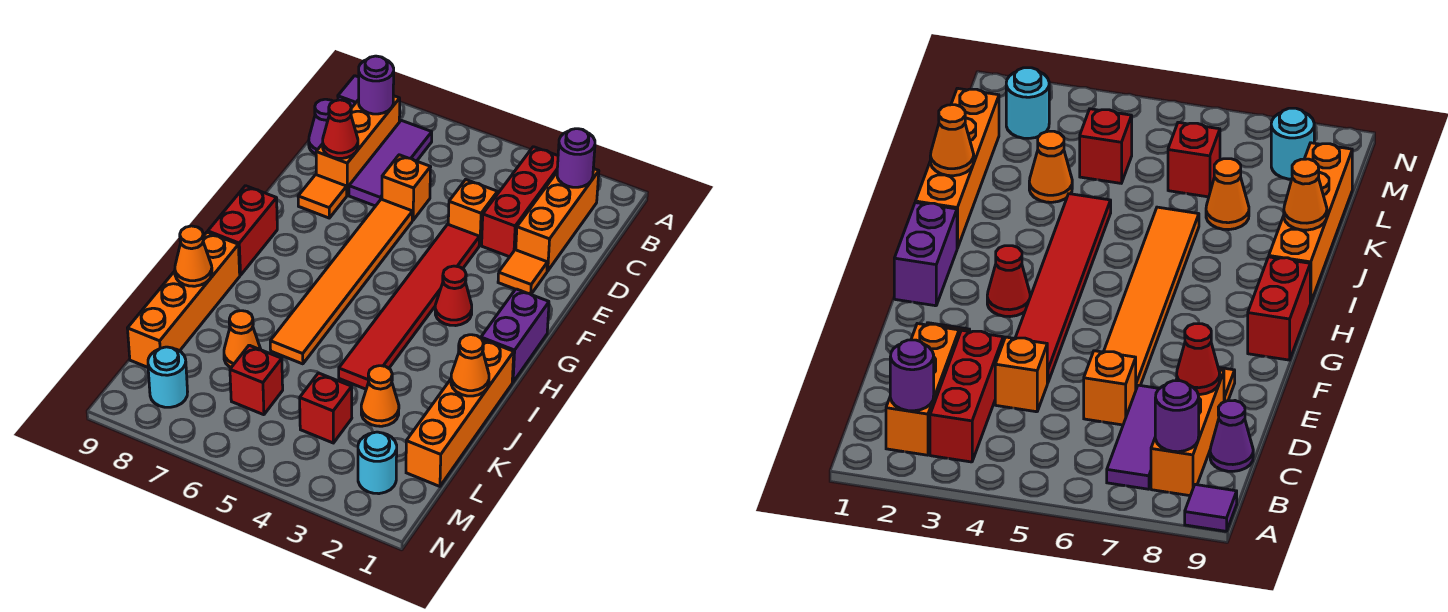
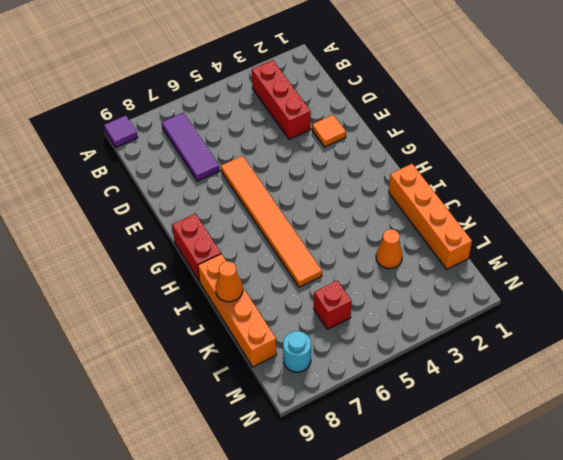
none -> orange 1x3 brick [516,169,599,271]
none -> orange 1x3 brick [316,96,400,195]
none -> purple 1x1 cone [309,99,333,154]

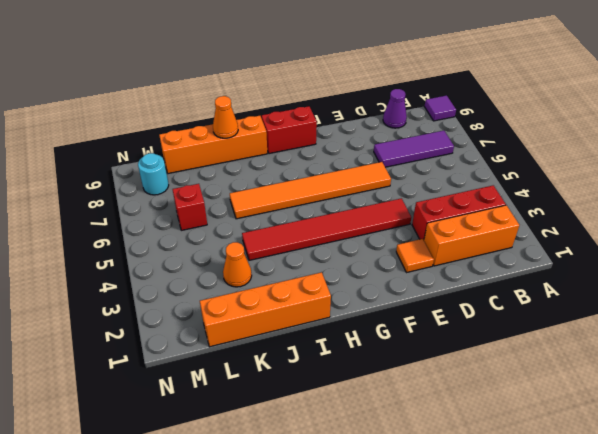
none -> orange 1x3 brick [316,96,400,195]
none -> orange 1x1 brick [448,180,498,245]
none -> orange 1x1 brick [382,155,431,220]

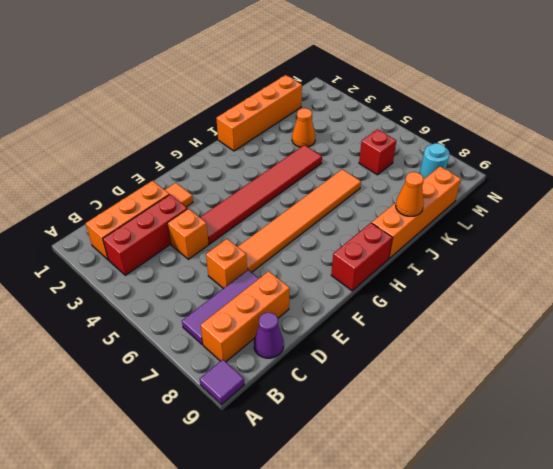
none -> orange 1x1 tile [298,175,347,218]
none -> purple 1x2 brick [481,289,549,382]
none -> red 1x1 cone [435,266,472,326]

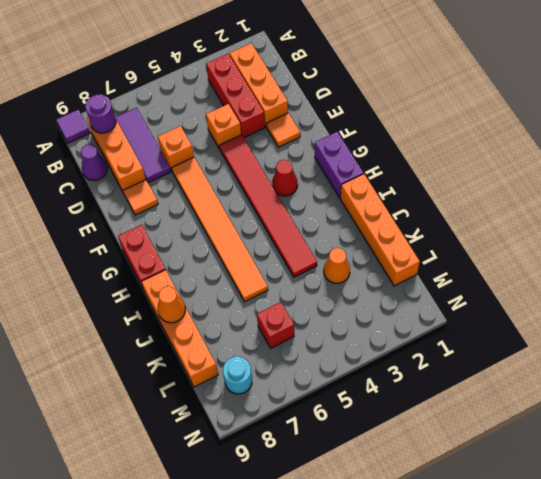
none -> orange 1x1 cone [224,311,261,367]
none -> red 1x1 brick [300,373,352,443]
none -> cyan 1x1 round brick [358,432,397,494]

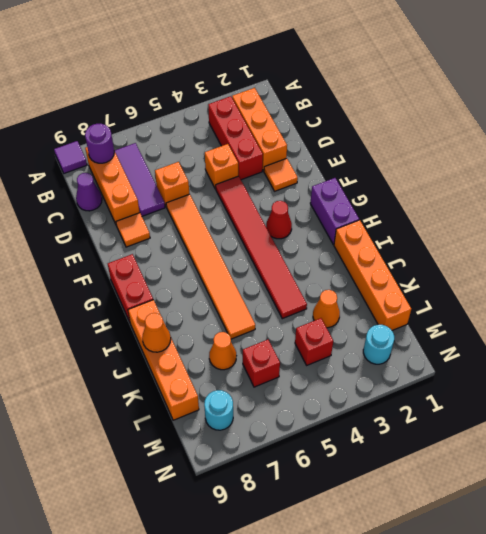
none -> purple 1x1 round brick [557,129,595,187]
none -> red 1x1 cone [323,100,358,158]
none -> orange 1x1 cone [451,335,489,396]

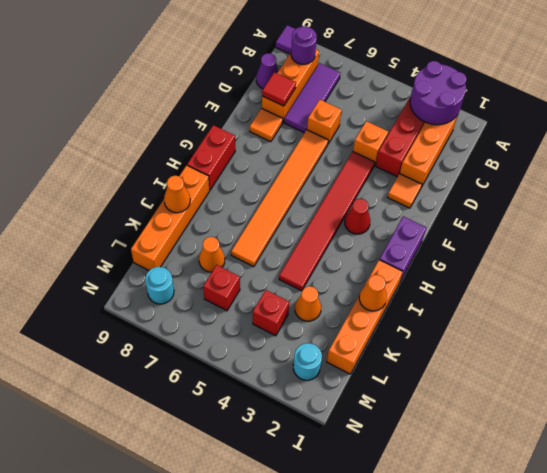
purple 2x2 round brick [410,61,467,125] -> purple 1x1 round brick [557,129,595,187]
red 1x1 tile [262,72,296,106] -> red 1x1 cone [323,100,358,158]

